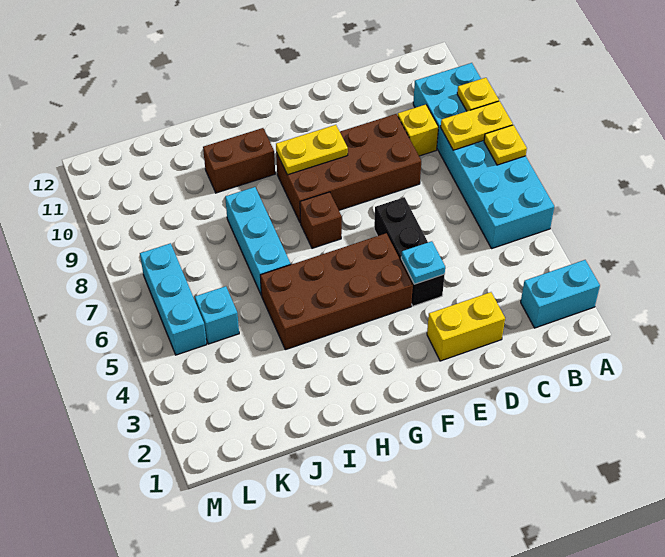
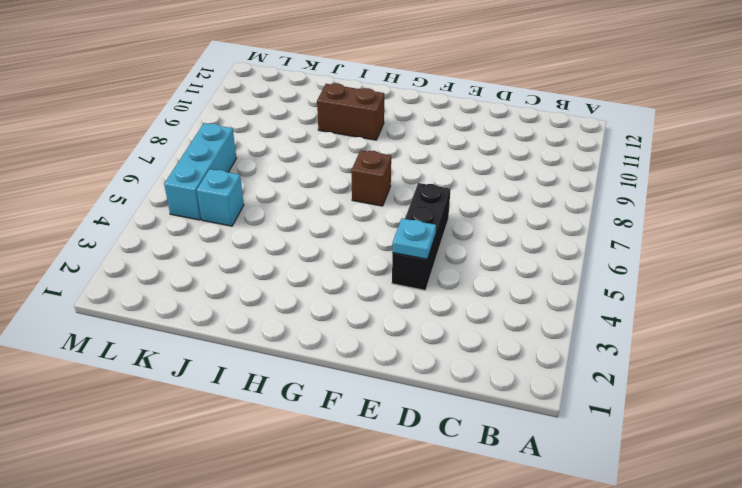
none -> cyan 1x2 brick [521,260,600,328]
none -> cyan 2x6 brick [413,63,554,248]
none -> yellow 1x1 brick [398,105,438,156]

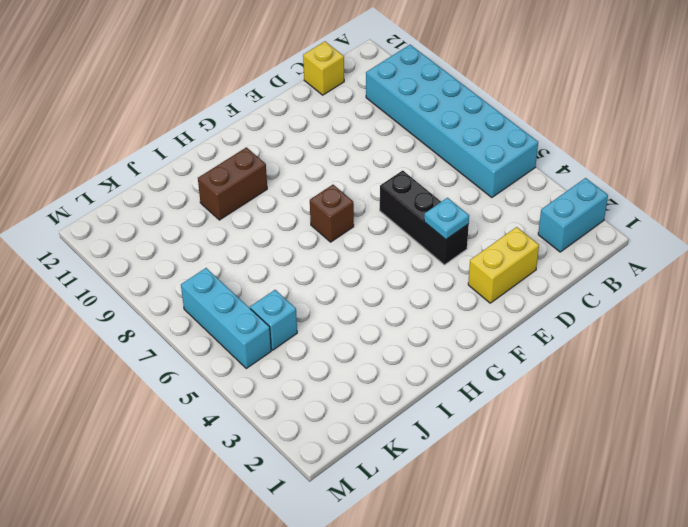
yellow 1x1 brick [303,41,344,95] -> yellow 1x1 brick moved to [398,105,438,156]
none -> brown 2x4 brick [276,114,421,223]
none -> brown 2x4 brick [260,233,413,350]
none -> cyan 1x3 brick [225,187,291,295]

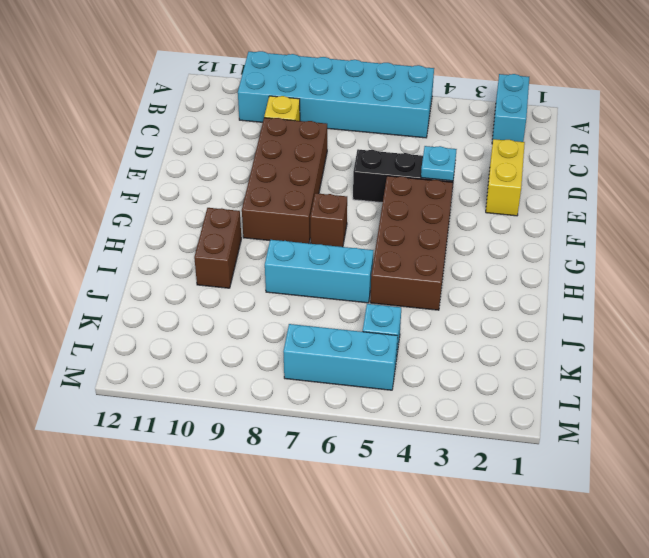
none -> yellow 1x1 plate [484,125,527,165]
none -> yellow 1x2 plate [441,101,513,150]
none -> yellow 1x1 plate [457,78,499,111]

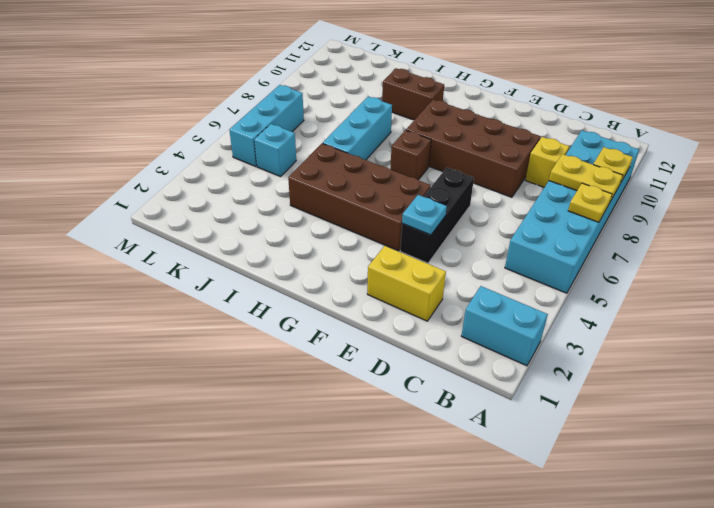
none -> yellow 1x2 plate [276,125,348,175]

